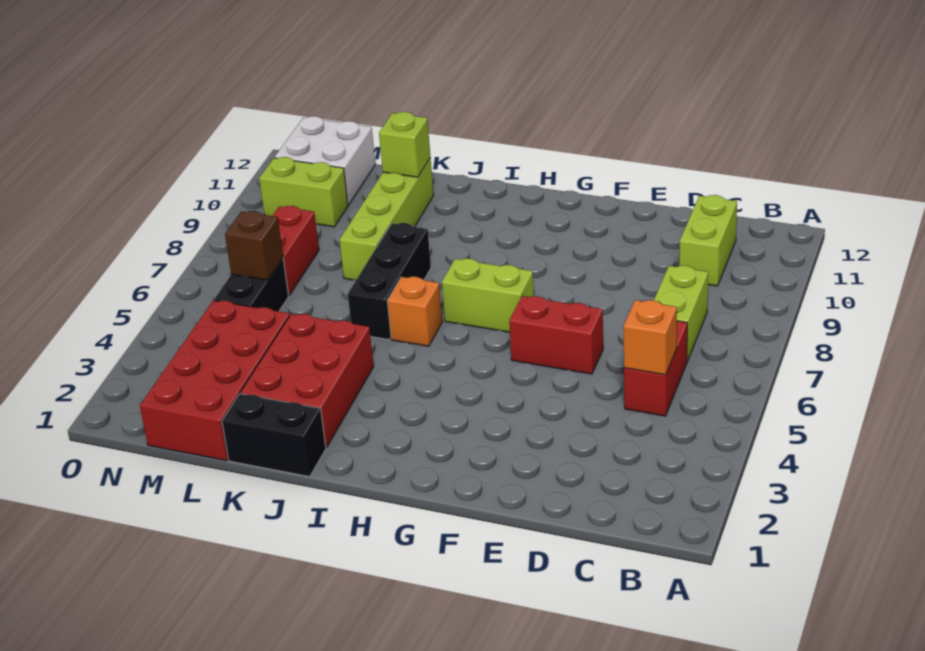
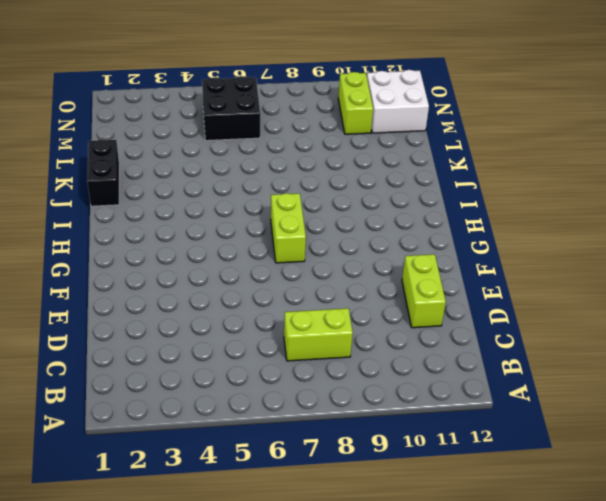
lime 1x2 brick [402,254,446,328] -> lime 1x2 brick turned to [679,195,737,286]
black 2x2 brick [202,76,260,141] -> black 1x2 brick [214,258,289,311]
none -> red 1x2 brick [624,321,687,416]
none -> red 1x2 brick [509,296,603,374]
none -> orange 1x1 brick [387,277,442,346]

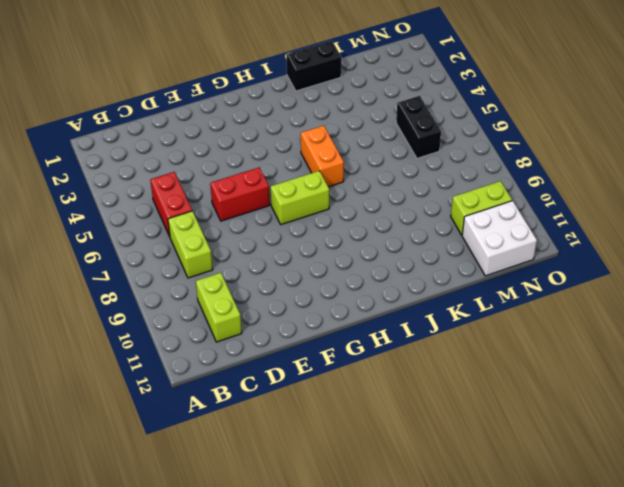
orange 1x2 brick [301,126,344,187] -> orange 1x1 brick [387,277,442,346]
none -> red 2x3 brick [240,314,374,447]
none -> black 1x3 brick [348,223,431,340]
none -> lime 1x4 brick [339,158,434,280]

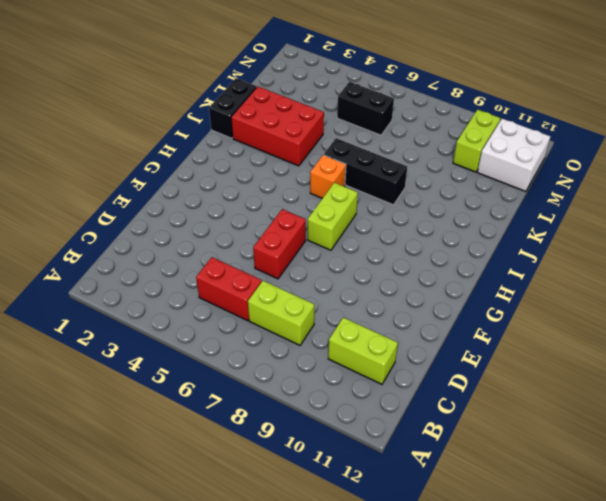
none -> lime 1x4 brick [339,158,434,280]
none -> red 2x4 brick [140,300,290,461]
none -> red 1x2 brick [273,206,319,296]

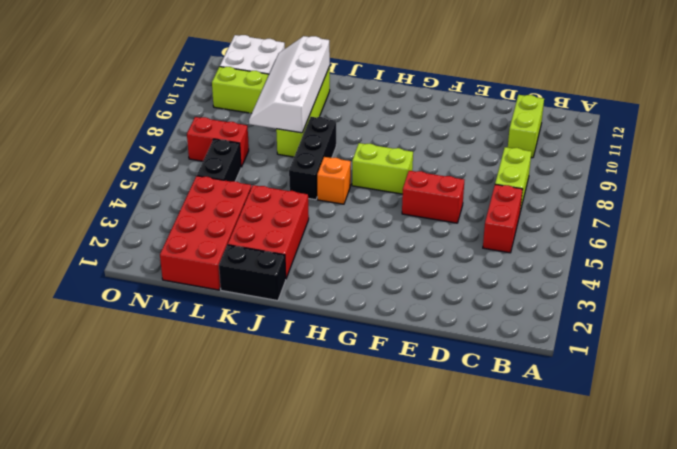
white 2x4 slope [249,36,330,133] -> lime 1x1 brick [379,112,430,177]
red 1x2 brick [187,117,249,167] -> red 1x2 brick turned to [273,206,319,296]
none -> orange 1x1 brick [624,300,677,375]
none -> brown 1x1 brick [225,211,283,280]

